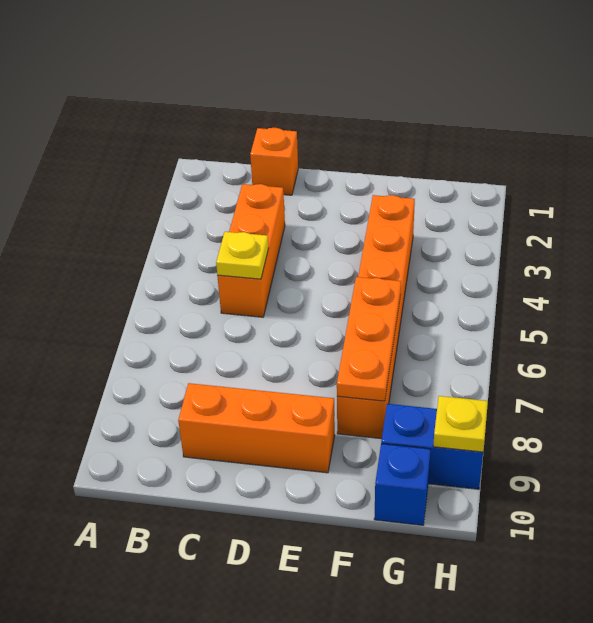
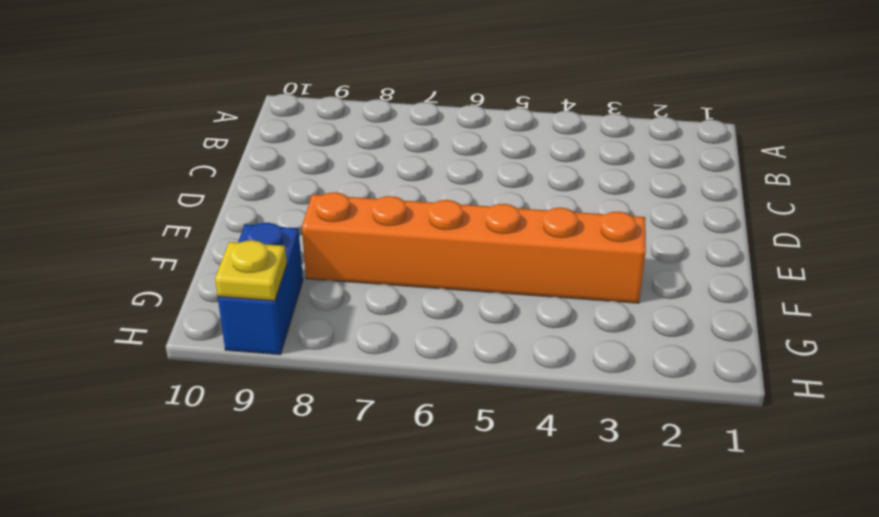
none -> orange 1x1 brick [250,128,298,195]
none -> orange 1x3 brick [217,184,285,317]

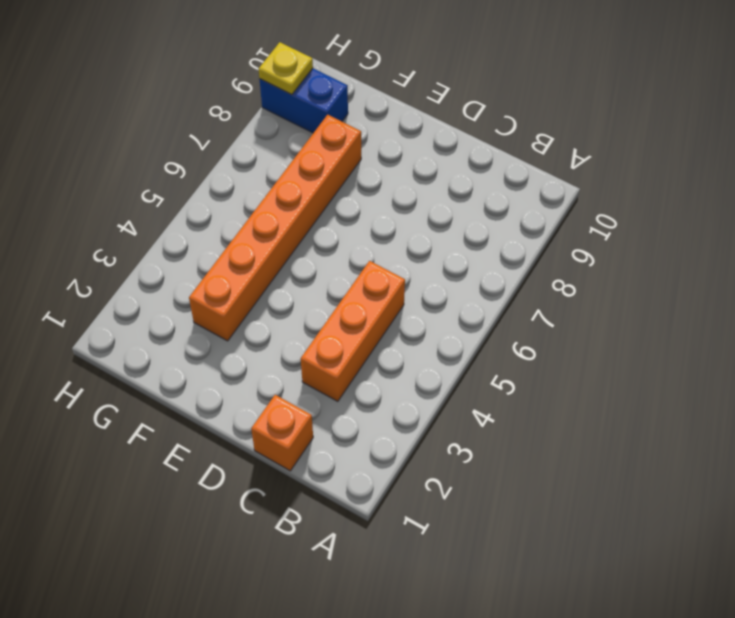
none -> orange 1x3 brick [178,383,335,473]
none -> blue 1x1 brick [374,444,430,525]

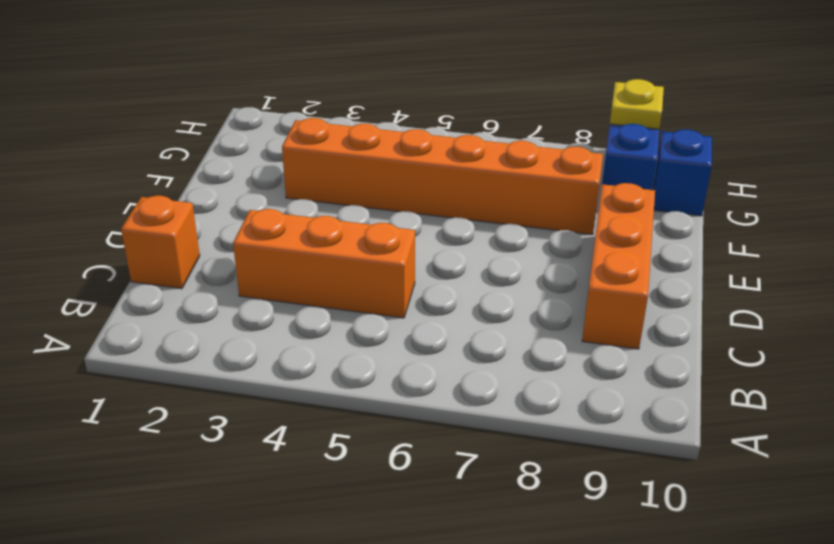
none -> yellow 1x1 plate [216,232,269,279]
none -> orange 1x3 plate [337,277,401,401]

